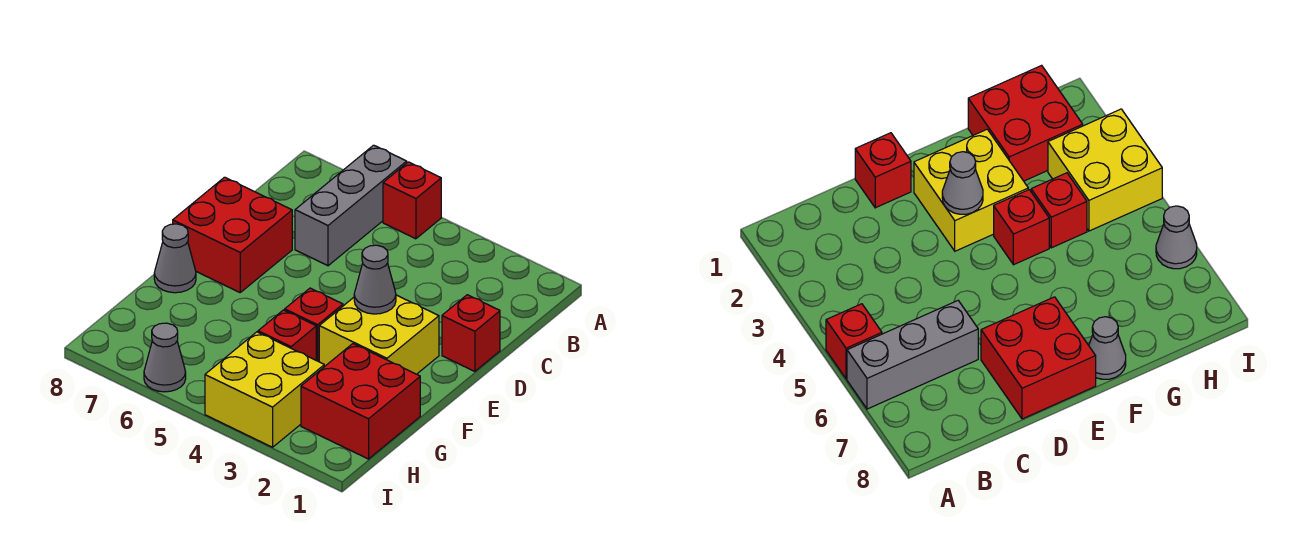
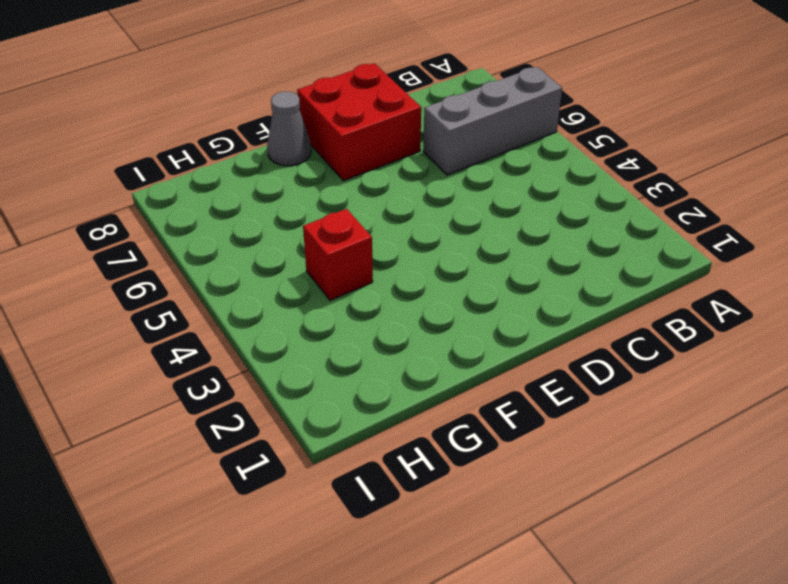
none -> red 1x1 brick [383,162,441,239]
none -> red 1x1 brick [442,295,500,372]
none -> yellow 2x2 brick [319,295,439,374]

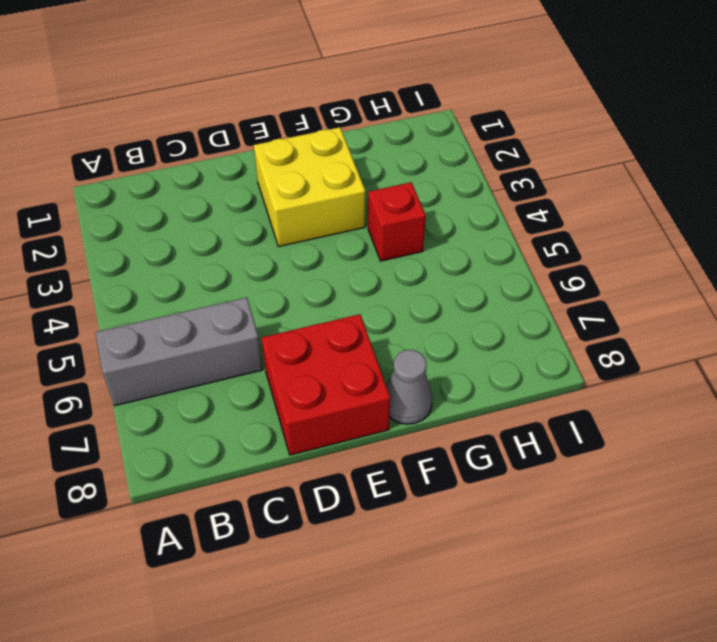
none -> red 1x1 brick [383,162,441,239]
none -> red 1x1 brick [442,295,500,372]
none -> red 1x1 brick [285,288,343,362]

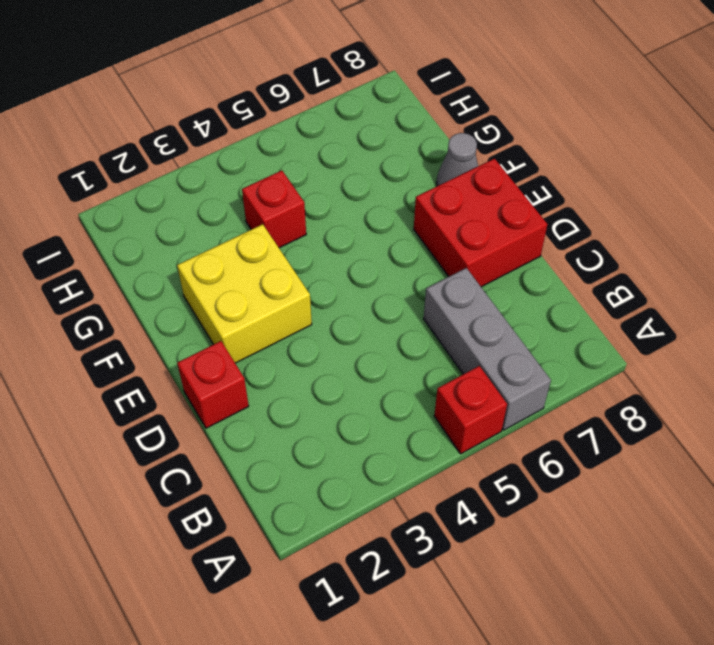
none -> red 1x1 brick [285,288,343,362]
none -> red 2x2 brick [301,344,420,459]
none -> yellow 2x2 brick [205,332,324,447]

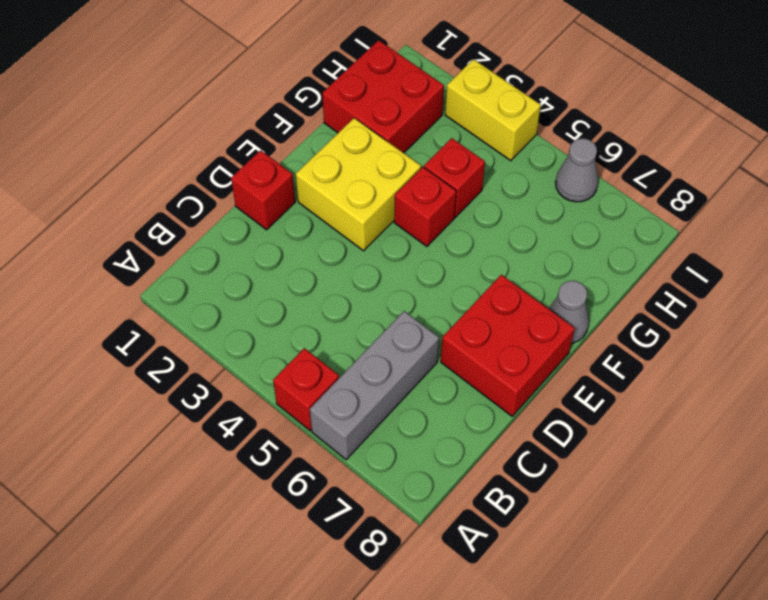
yellow 1x2 brick [445,59,541,161] -> yellow 2x2 brick [205,332,324,447]
none -> grey 1x1 cone [354,245,396,314]

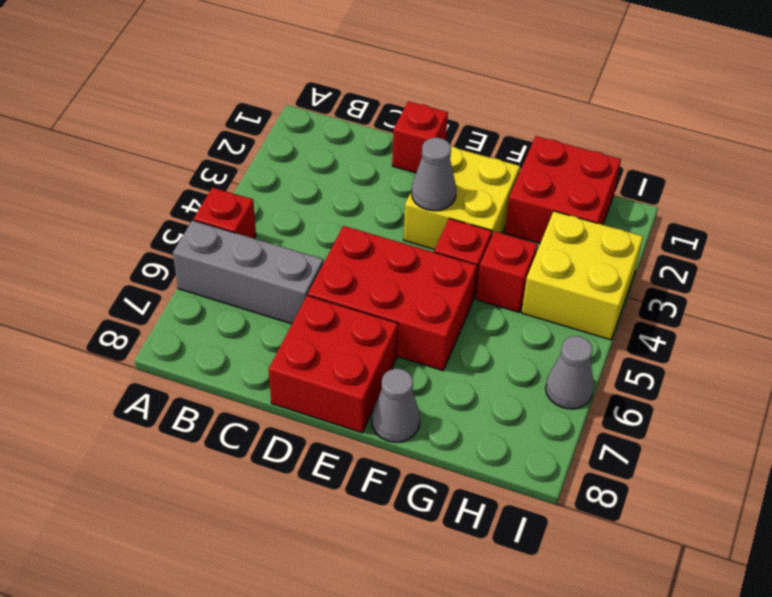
red 2x3 brick [308,226,477,371] -> none

